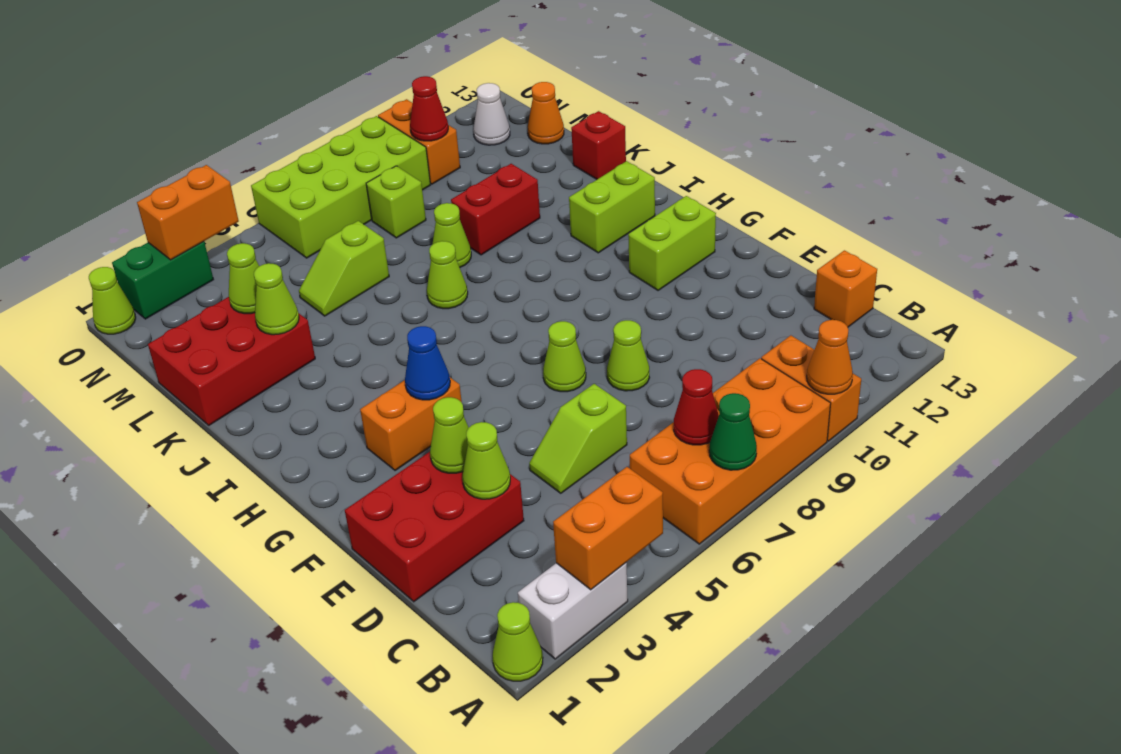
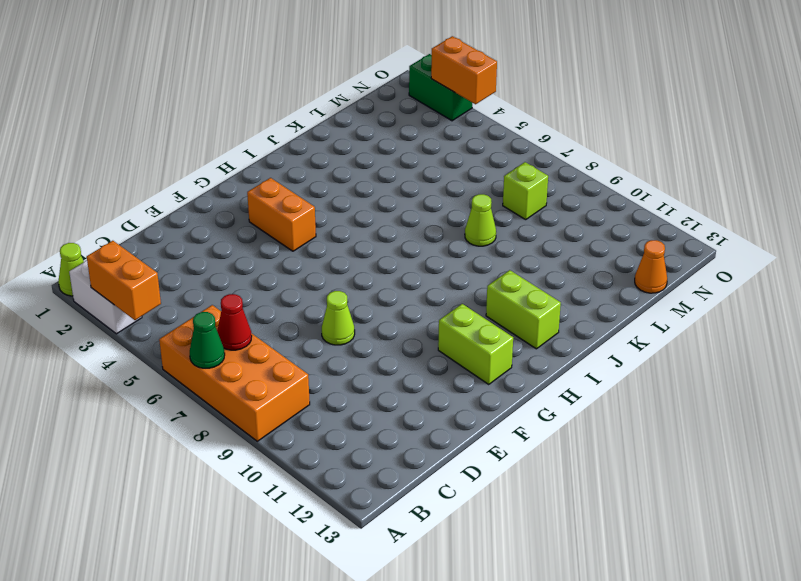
none -> orange 1x2 brick [761,335,861,441]
none -> orange 1x1 brick [814,250,877,327]
none -> red 2x3 brick [345,452,524,602]
none -> lime 1x2 slope [529,384,627,493]

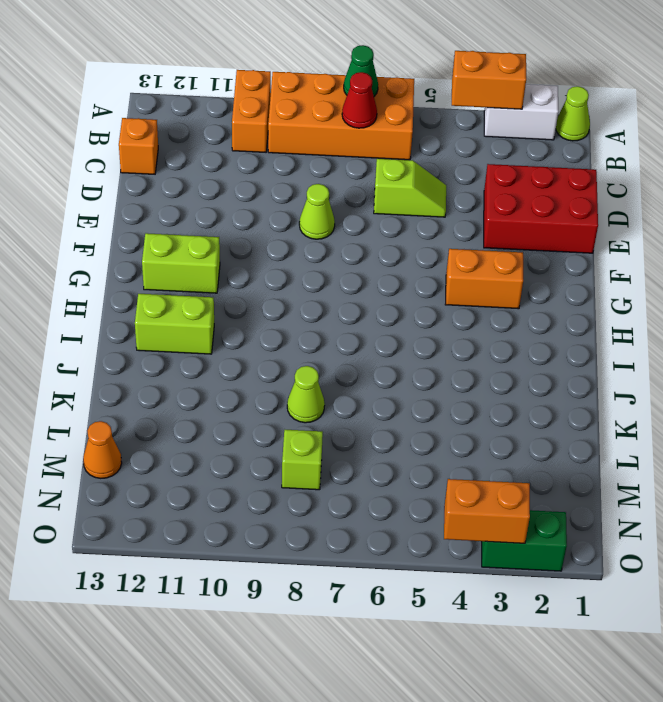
none -> lime 1x1 cone [543,321,586,392]
none -> lime 1x1 cone [427,241,468,309]
none -> red 2x3 brick [148,297,315,425]
none -> red 1x2 brick [451,164,540,255]

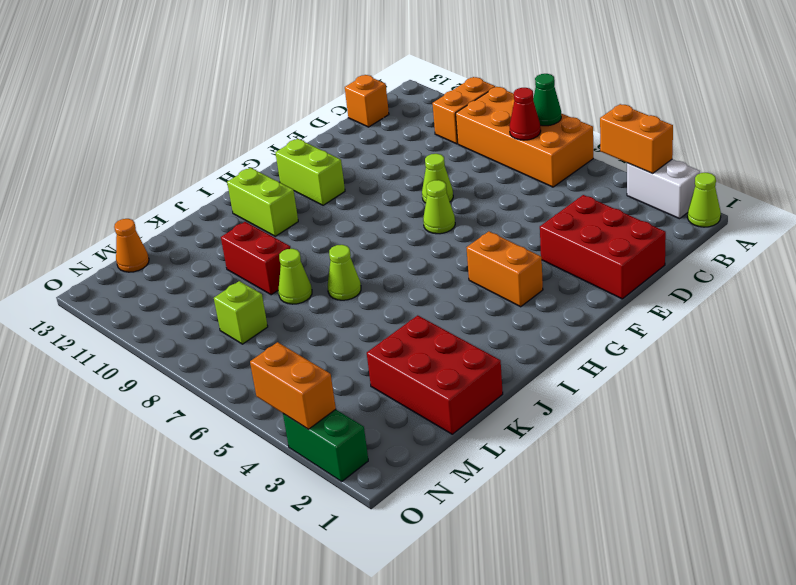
none -> lime 1x2 slope [529,384,627,493]
none -> red 1x1 brick [571,111,626,179]
none -> lime 1x2 slope [299,221,389,316]
none -> lime 2x4 brick [251,116,431,258]

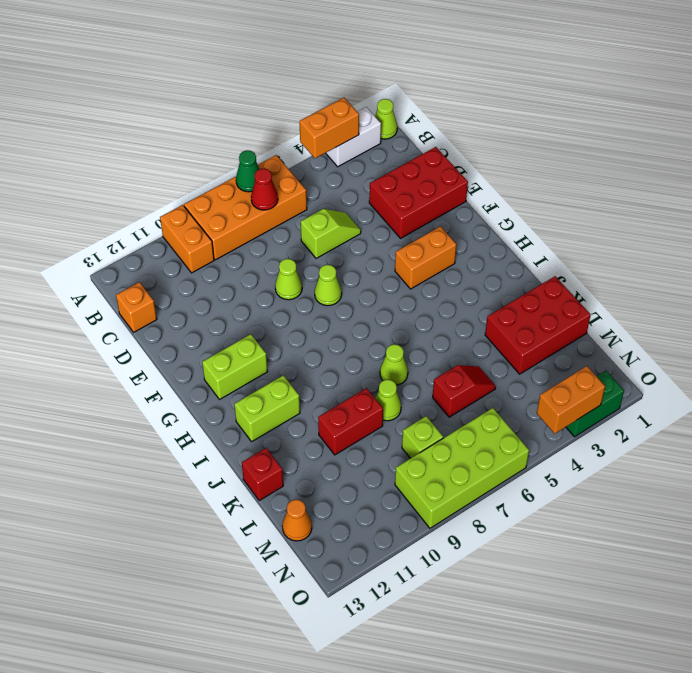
red 1x2 slope [433,365,496,417] -> lime 1x2 slope [299,221,389,316]
none -> orange 1x2 brick [378,99,460,184]
none -> white 1x1 cone [473,83,510,145]
none -> lime 1x1 cone [89,267,136,334]
none -> orange 1x1 cone [807,320,853,394]

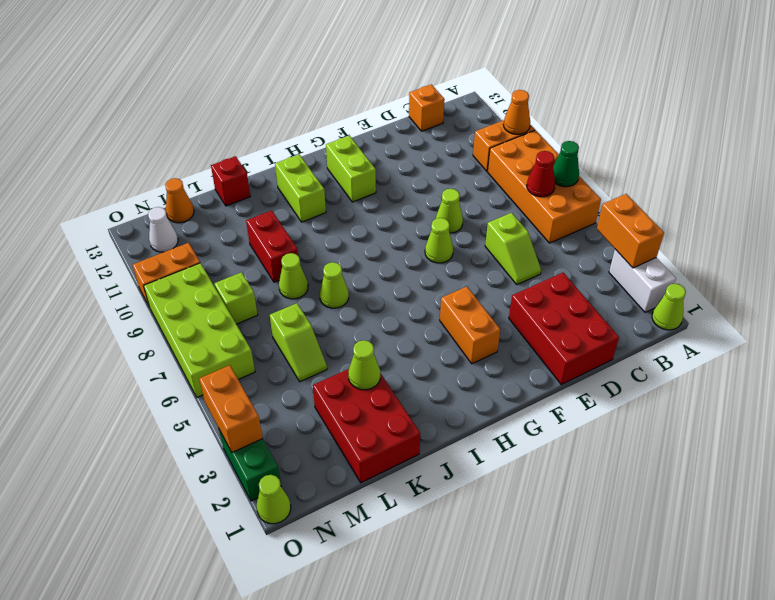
none -> lime 1x1 cone [462,422,510,499]
none -> lime 1x1 cone [430,397,469,473]
none -> blue 1x1 cone [405,326,450,400]
none -> lime 1x1 cone [227,243,259,314]

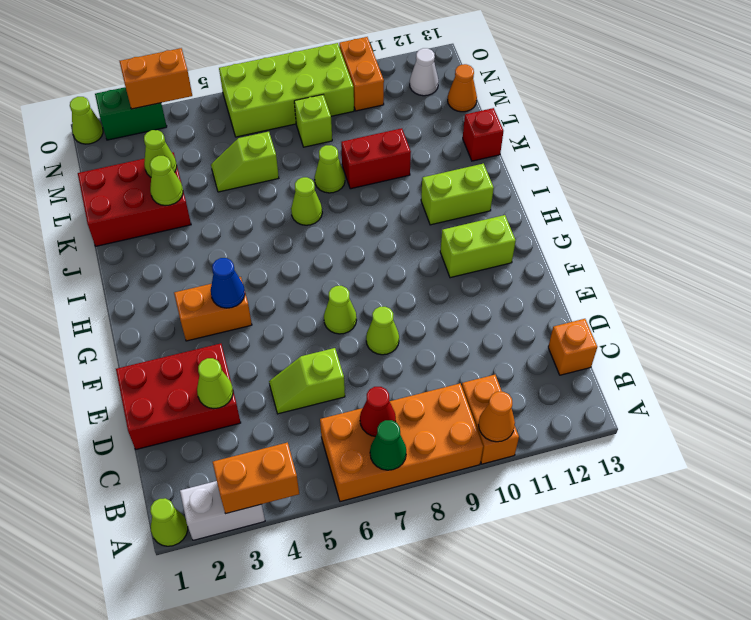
none -> lime 1x1 cone [430,397,469,473]
none -> red 1x1 cone [410,76,448,141]

